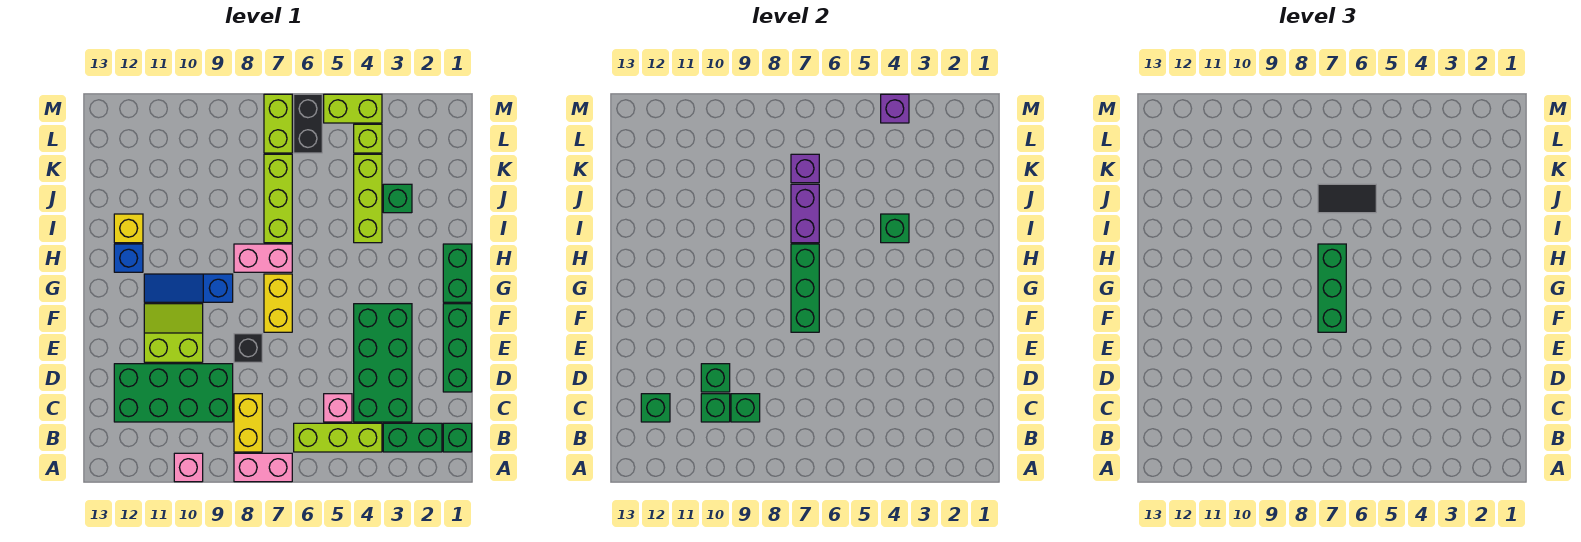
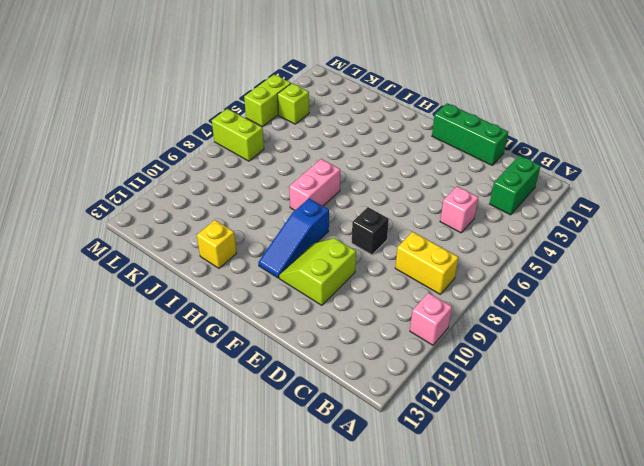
none -> pink 1x2 brick [234,453,292,482]
none -> green 1x1 brick [443,423,472,452]
none -> lime 1x3 brick [294,423,382,452]
none -> green 2x4 brick [354,304,412,422]

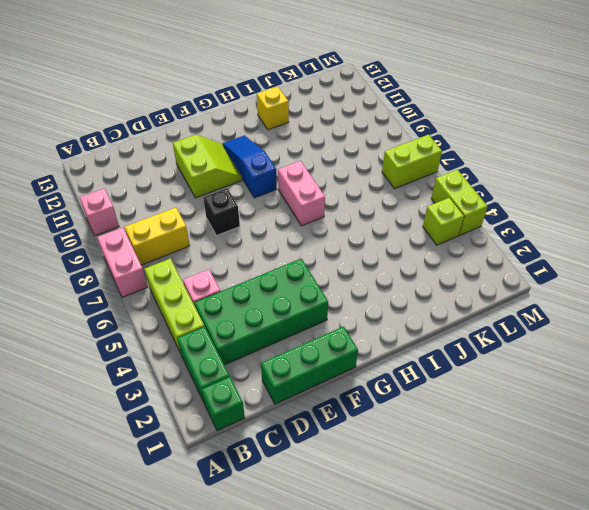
none -> green 2x4 brick [114,364,233,422]
none -> yellow 1x2 brick [264,274,292,332]
none -> green 1x2 brick [443,244,472,302]
none -> blue 1x1 brick [114,244,143,272]

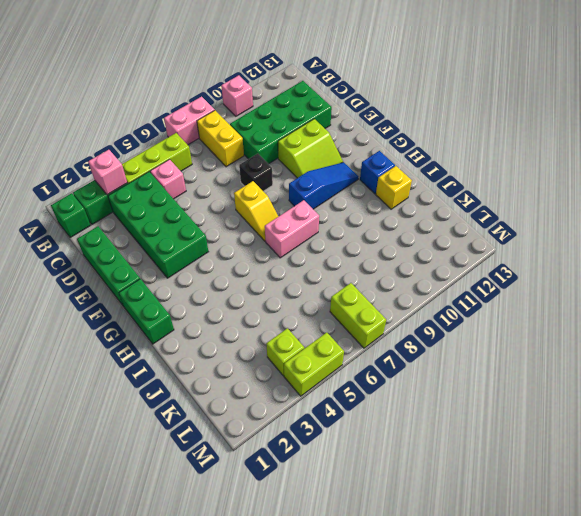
pink 1x1 brick [88,150,127,195] -> none
yellow 1x2 slope [234,181,279,241] -> yellow 1x2 brick [264,274,292,332]
none -> lime 1x3 brick [354,154,382,243]
none -> lime 1x3 brick [264,154,292,243]
none -> green 1x1 brick [383,184,412,213]
none -> black 1x2 brick [294,94,322,153]

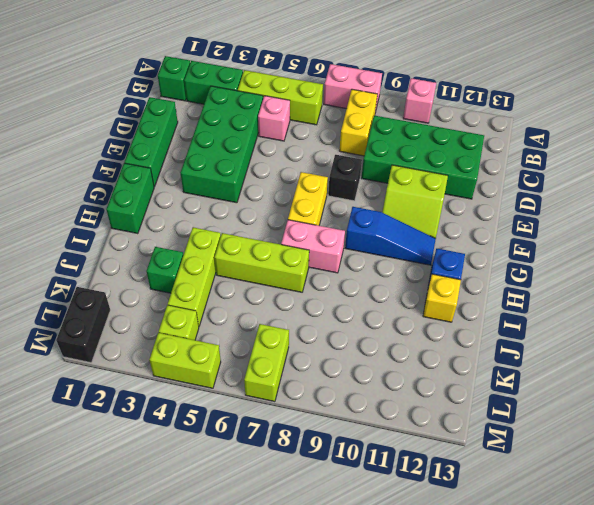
lime 1x3 brick [214,233,309,292] -> lime 1x3 brick turned to [264,154,292,243]
black 1x2 brick [56,287,110,363] -> black 1x2 brick moved to [294,94,322,153]
none -> green 1x1 brick [731,394,760,422]
none -> green 1x1 brick [701,394,730,422]
none -> green 1x1 brick [641,394,670,422]
none -> green 1x1 brick [701,364,730,392]

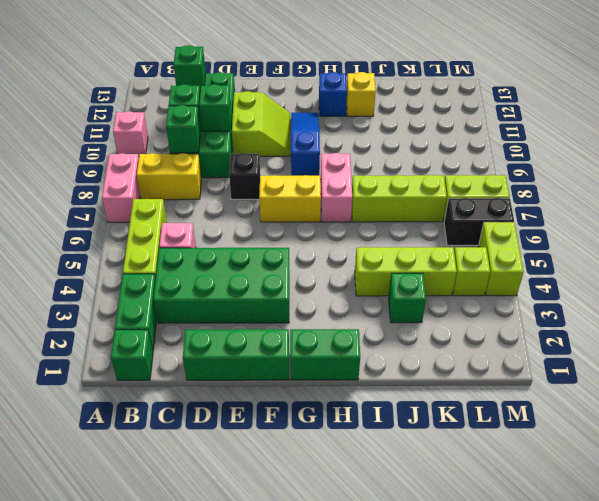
none -> green 1x3 brick [791,244,819,332]
none -> green 1x1 brick [881,214,909,243]
none -> purple 1x2 brick [791,184,819,243]
none -> purple 1x1 brick [791,154,819,183]

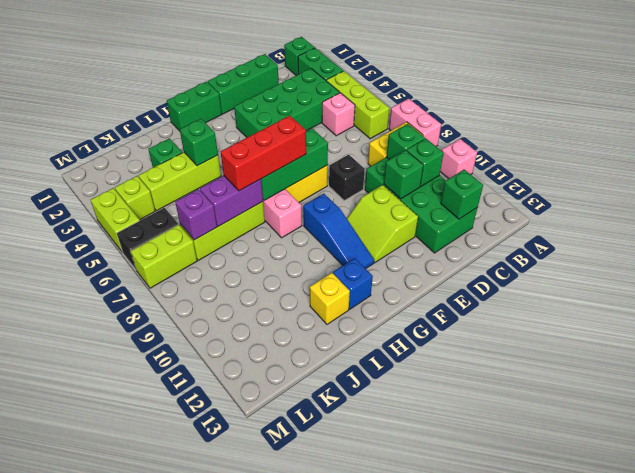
red 1x3 brick [220,116,306,191] -> green 1x3 brick [1318,244,1346,332]
none -> purple 1x1 brick [881,94,909,123]
none -> black 1x2 tile [1318,184,1376,213]

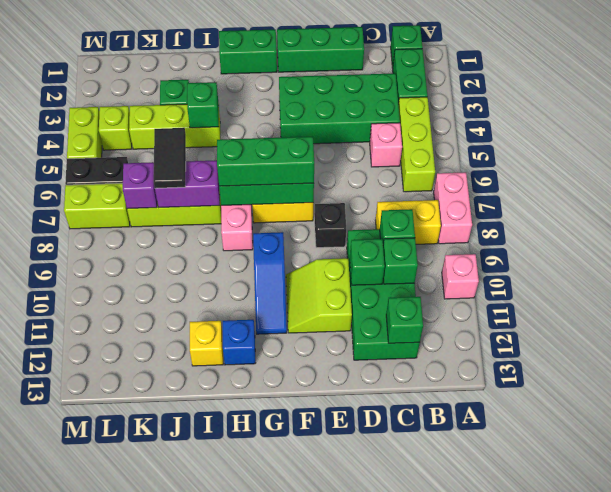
none -> purple 1x1 brick [881,94,909,123]

